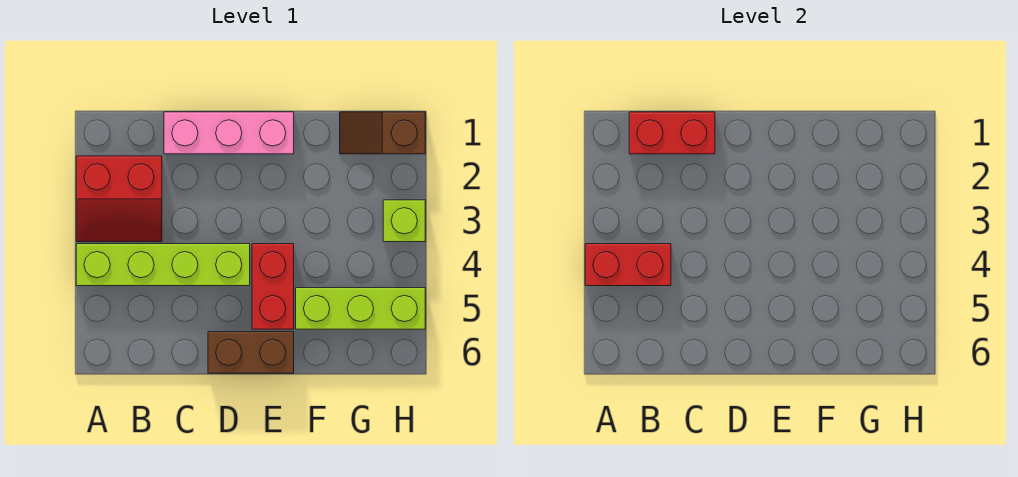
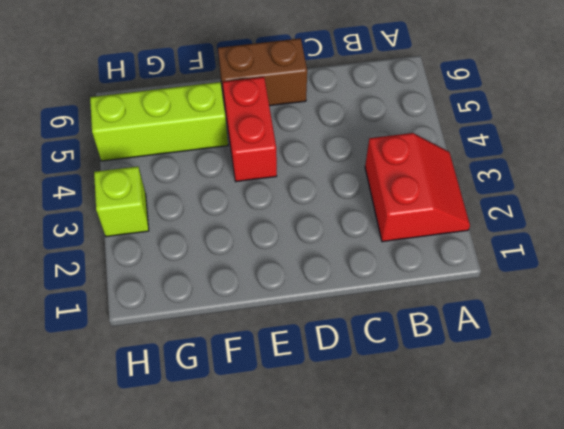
red 2x2 slope [365,133,470,242] -> red 2x2 slope turned to [76,156,162,242]
none -> lime 1x4 brick [76,244,250,286]
none -> pink 1x3 brick [164,112,294,154]

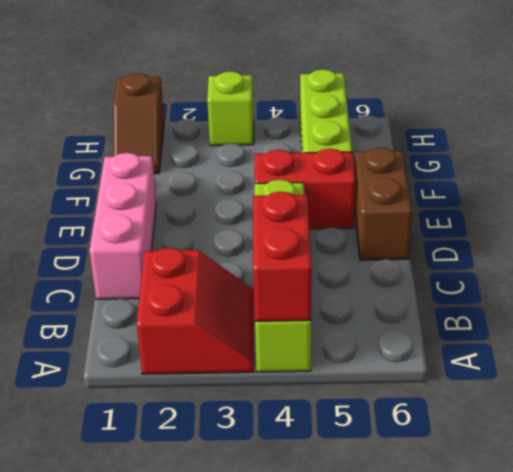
none -> red 1x2 brick [629,112,715,154]

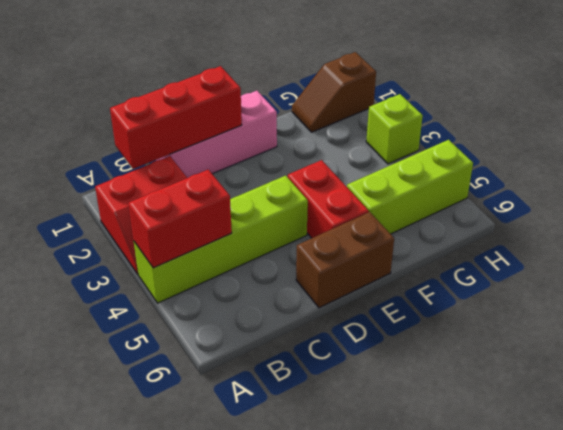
red 1x3 brick [110,66,242,169] -> red 1x2 brick [629,112,715,154]

